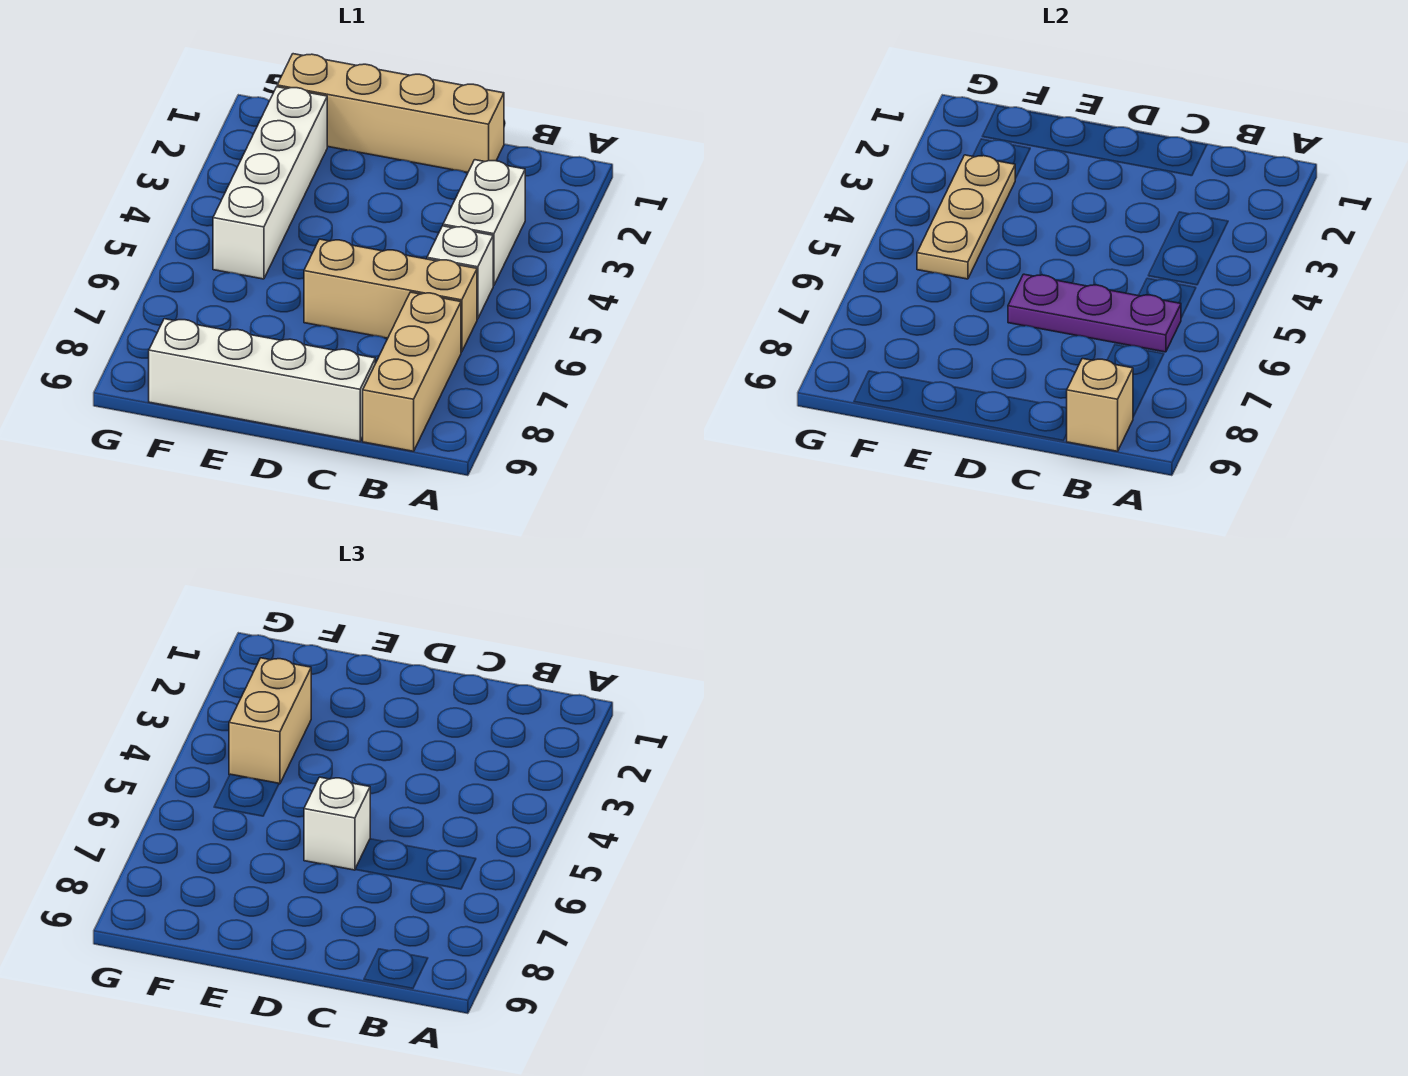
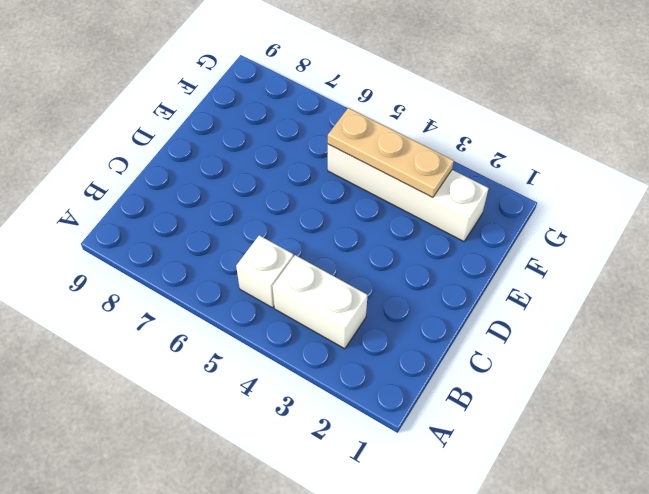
none -> tan 1x3 brick [304,239,477,352]
none -> tan 1x3 brick [363,292,461,451]
none -> tan 1x4 brick [277,54,504,173]

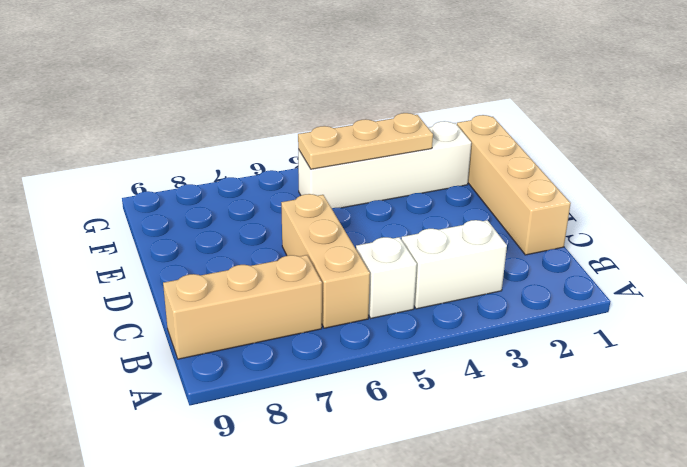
none -> white 1x4 brick [149,319,375,441]
none -> purple 1x3 plate [1008,274,1181,352]
none -> tan 1x1 brick [1067,358,1133,451]

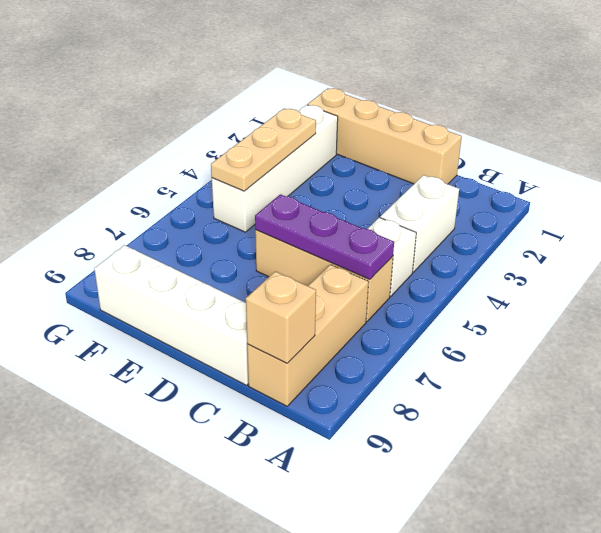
none -> white 1x1 brick [304,777,370,870]
none -> tan 1x2 brick [229,658,311,784]

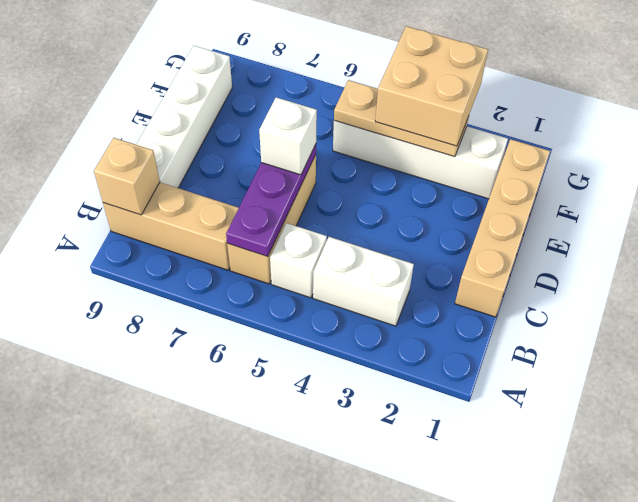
tan 2x2 brick [375,26,488,146] -> tan 1x2 brick [229,658,311,784]

